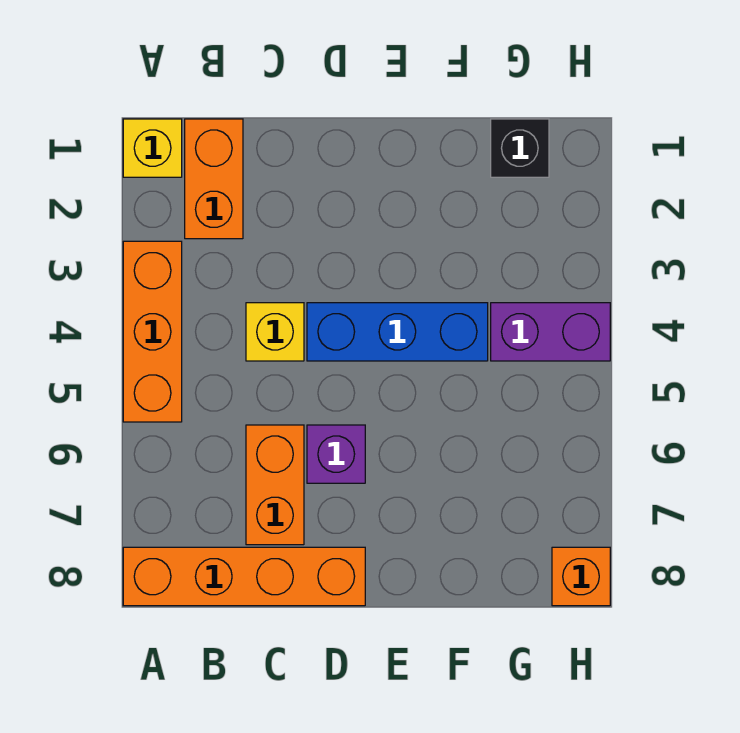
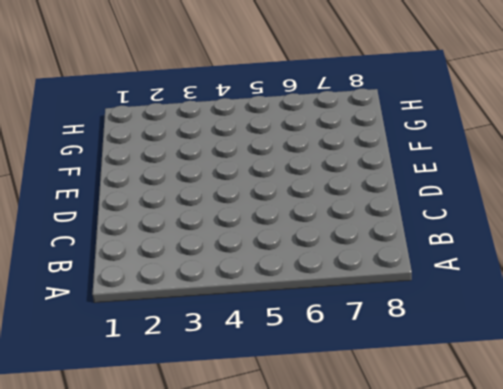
none -> yellow 1x1 brick [123,119,182,177]
none -> orange 1x3 brick [123,241,182,422]

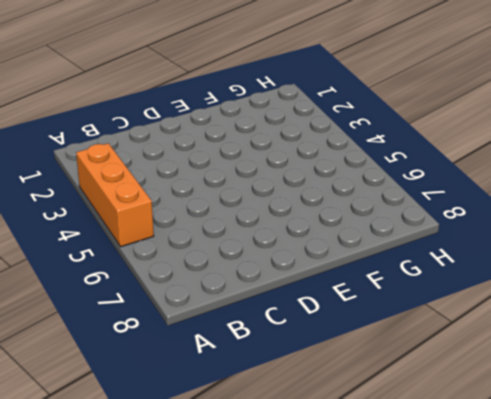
none -> yellow 1x1 brick [123,119,182,177]
none -> orange 1x4 brick [123,547,365,606]

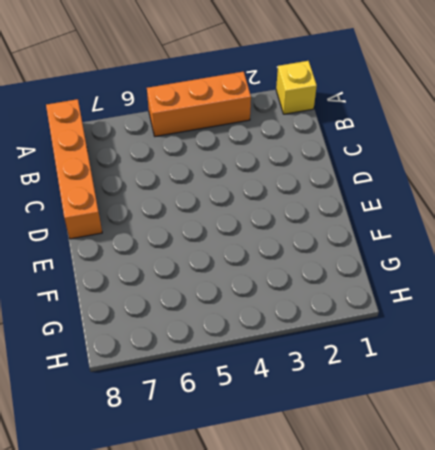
none -> orange 1x2 brick [185,119,243,239]
none -> yellow 1x1 brick [246,303,304,361]

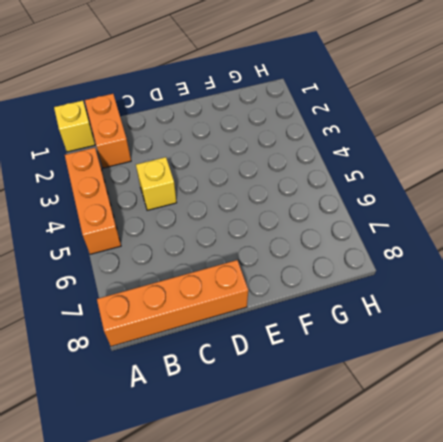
none -> orange 1x2 brick [246,425,304,545]
none -> blue 1x3 brick [307,303,488,361]

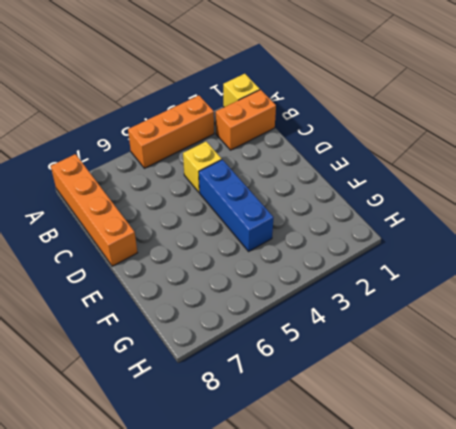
none -> orange 1x2 brick [246,425,304,545]
none -> purple 1x1 brick [307,425,365,483]

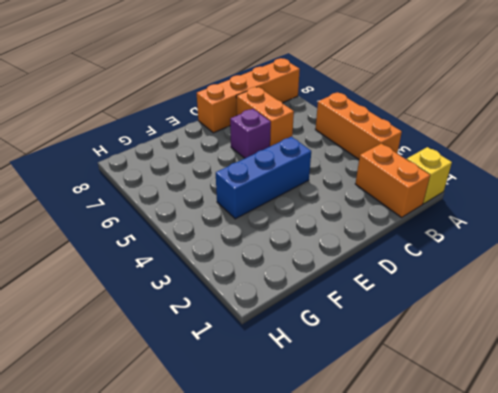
none -> yellow 1x1 brick [246,303,304,361]
none -> black 1x1 brick [491,119,549,177]

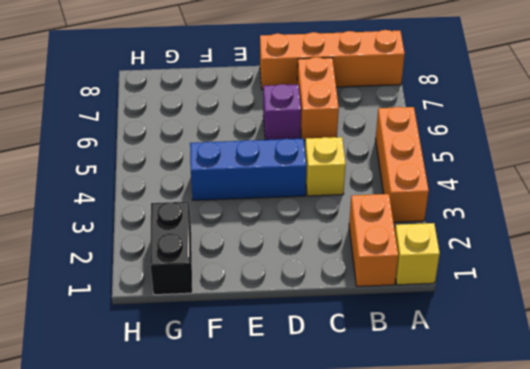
black 1x2 brick [150,202,192,295] -> black 1x1 brick [491,119,549,177]
none -> purple 1x2 brick [491,303,610,361]
none -> orange 1x1 brick [552,547,610,606]

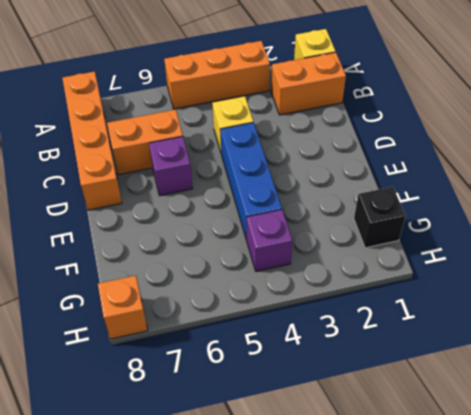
purple 1x1 brick [247,210,292,271] -> purple 1x2 brick [491,303,610,361]

